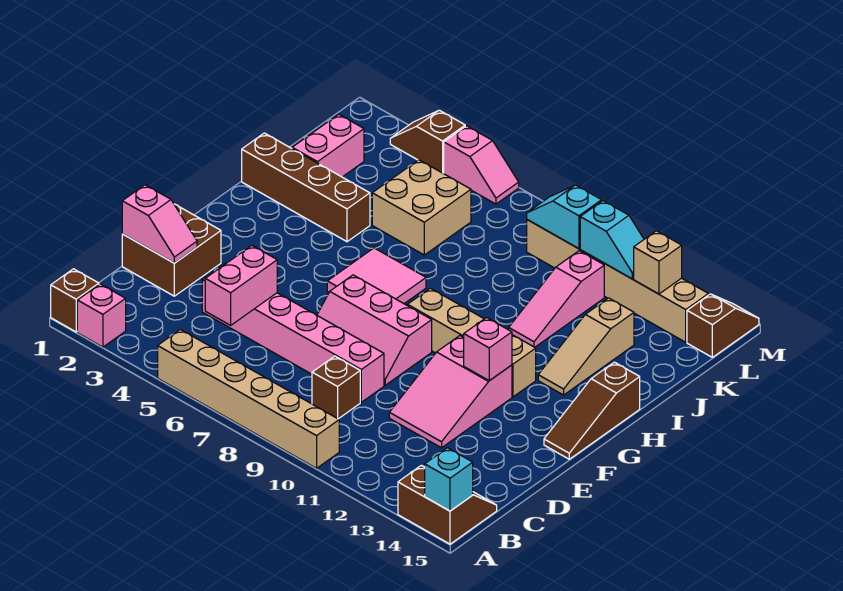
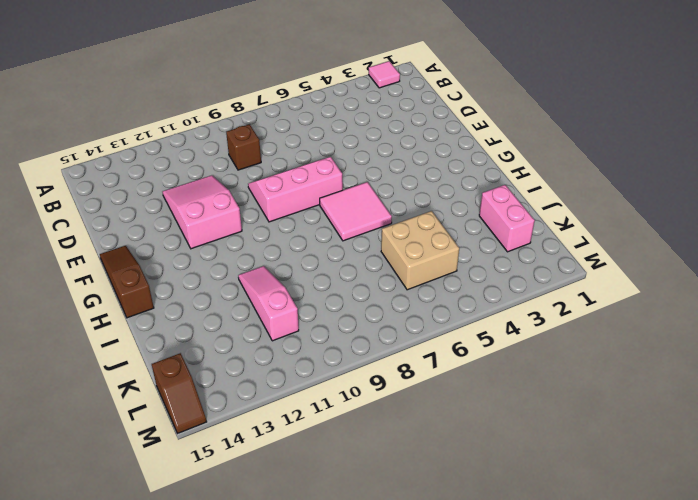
pink 1x1 tile [369,61,400,88] -> pink 1x1 brick [77,284,126,347]
none -> brown 1x1 brick [51,269,99,332]
none -> tan 1x6 brick [158,329,339,468]
none -> brown 2x2 slope [398,465,497,544]

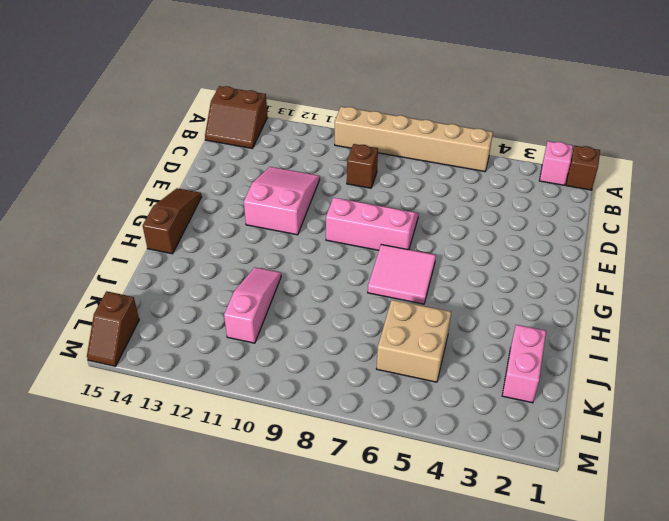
none -> brown 2x2 brick [122,204,221,296]
none -> pink 1x6 brick [202,263,384,402]
none -> tan 1x4 brick [408,288,536,397]

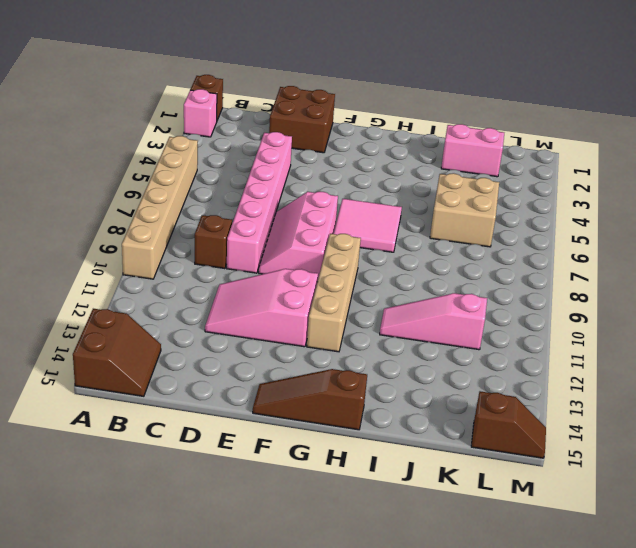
none -> tan 1x3 slope [538,298,634,395]
none -> brown 1x4 brick [242,133,370,242]
none -> tan 1x6 brick [527,220,708,342]

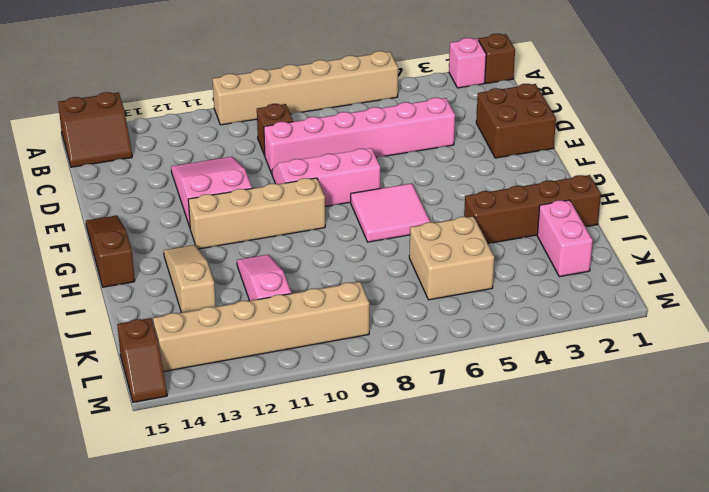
none -> brown 1x2 slope [390,110,465,173]
none -> pink 1x2 slope [443,126,519,204]
none -> cyan 1x1 brick [425,448,473,511]

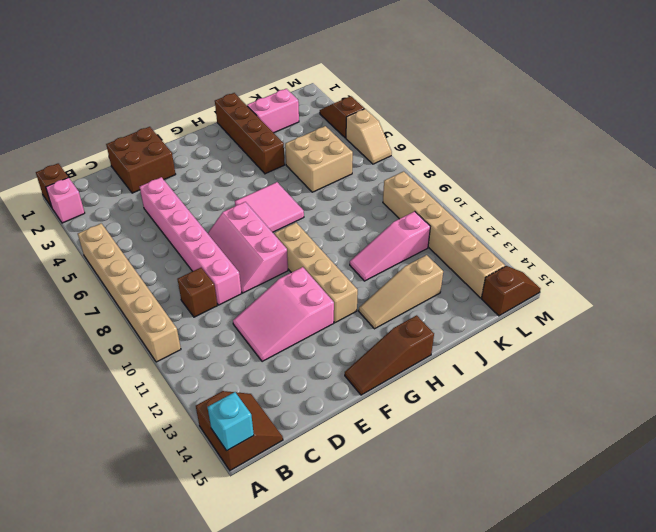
tan 1x2 slope [346,109,392,164] -> pink 1x2 slope [443,126,519,204]
none -> pink 1x2 brick [205,246,277,325]
none -> pink 1x2 slope [122,185,197,263]
none -> pink 1x1 brick [464,318,512,381]

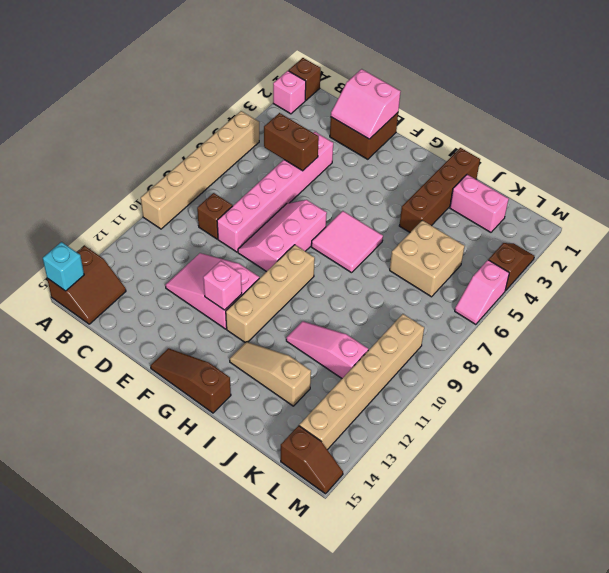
brown 1x2 brick [264,113,319,171] -> pink 1x2 brick [205,246,277,325]
pink 2x2 slope [331,69,401,139] -> pink 1x2 slope [122,185,197,263]
none -> cyan 1x2 slope [527,185,602,249]
none -> cyan 1x2 slope [580,201,644,279]
none -> tan 1x1 brick [634,231,682,294]

